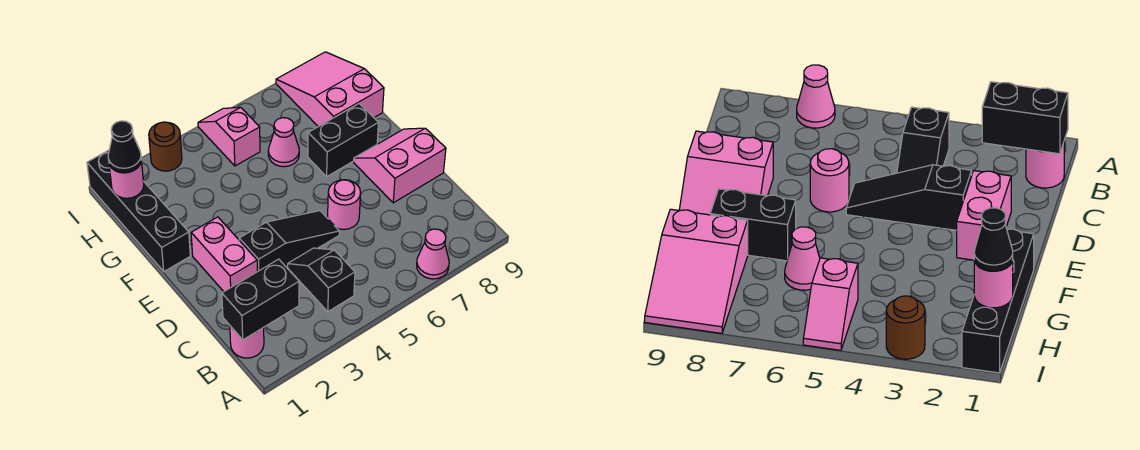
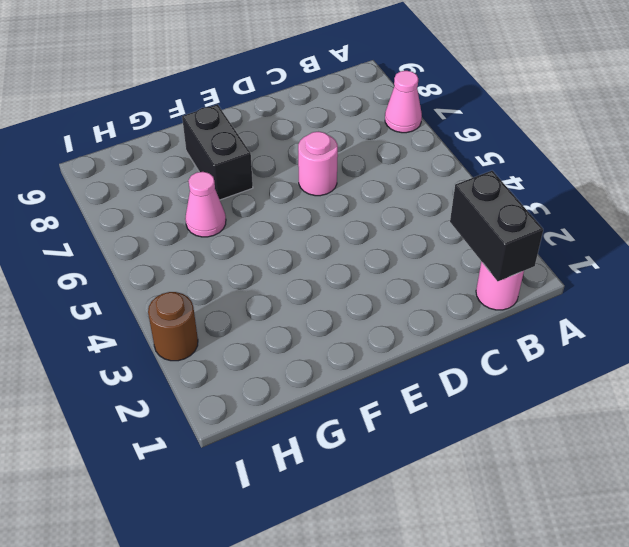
none -> black 1x2 slope [288,248,355,312]
none -> pink 1x2 brick [191,217,257,291]
none -> black 1x3 slope [239,211,339,272]

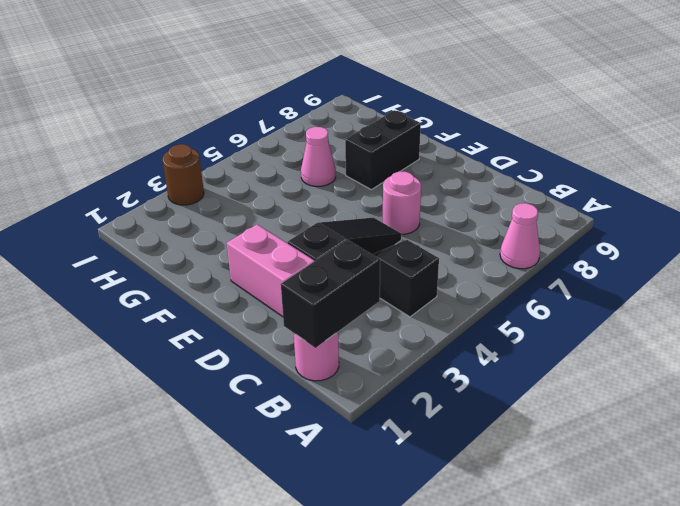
none -> pink 2x2 slope [354,128,446,203]
none -> black 1x4 brick [87,150,190,271]
none -> pink 2x3 slope [276,52,384,127]

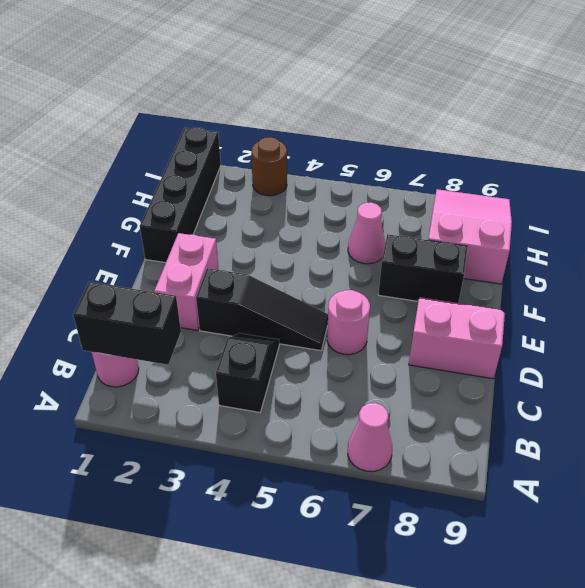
none -> pink 1x2 slope [198,107,260,166]
none -> pink 1x1 round brick [109,161,144,198]
none -> black 1x1 cone [108,121,141,173]

